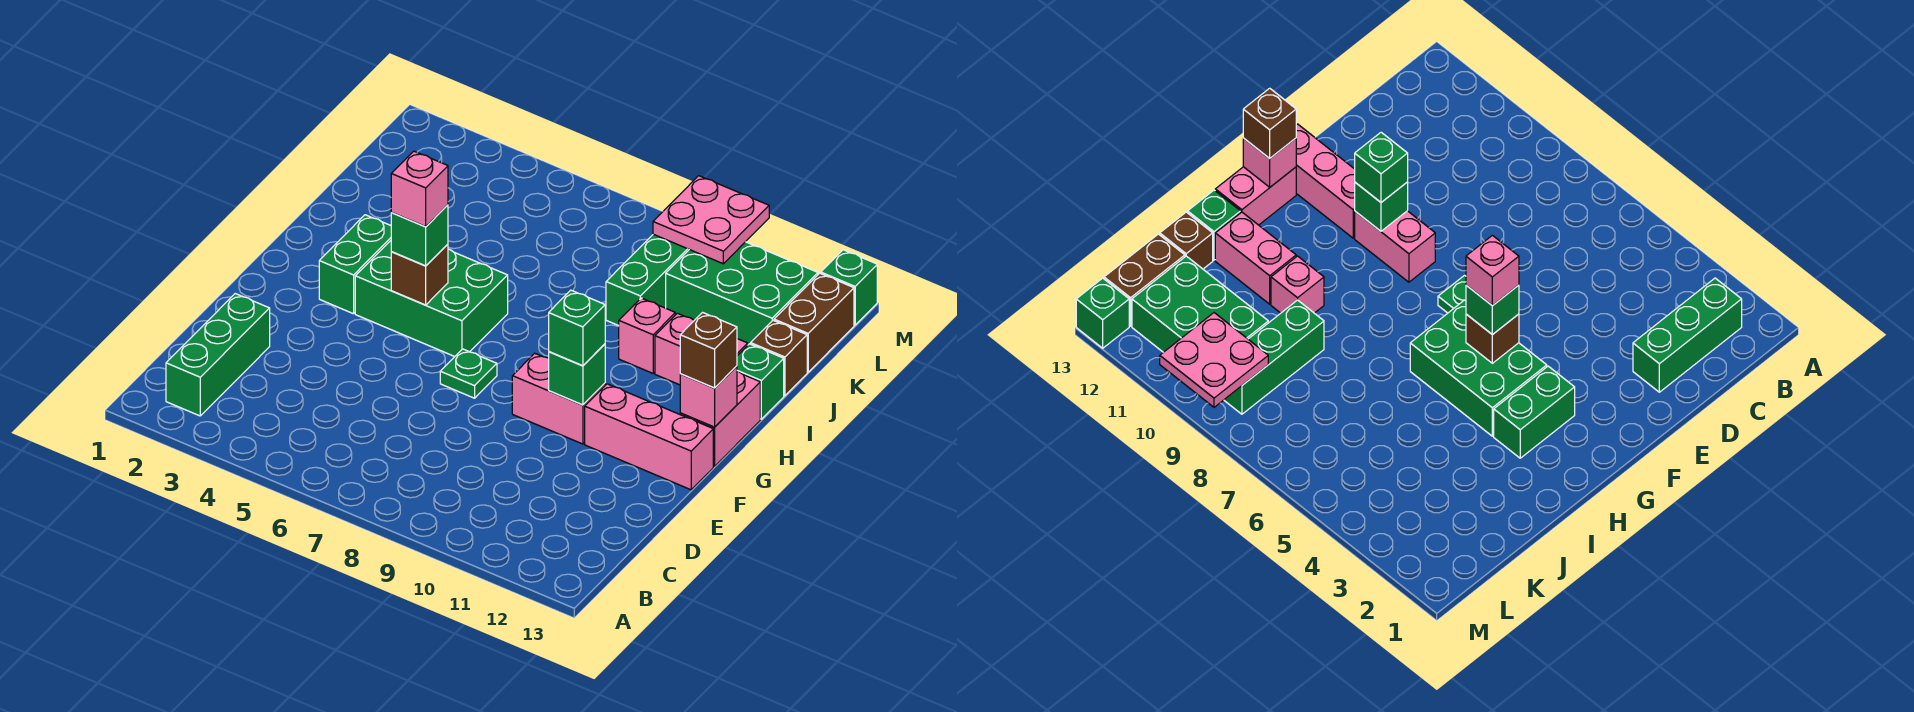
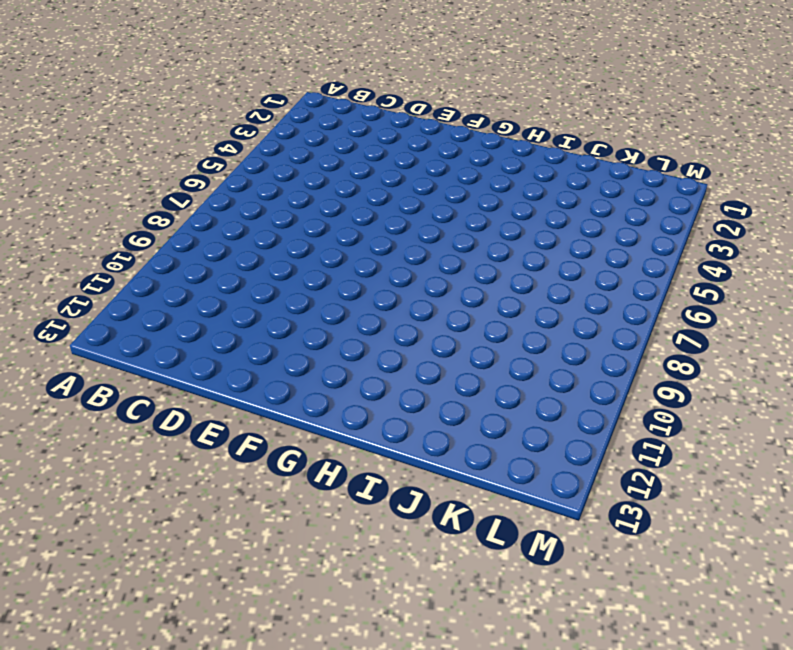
none -> green 1x3 brick [166,294,270,416]
none -> green 1x1 plate [440,349,497,398]
none -> pink 1x2 brick [512,353,605,444]

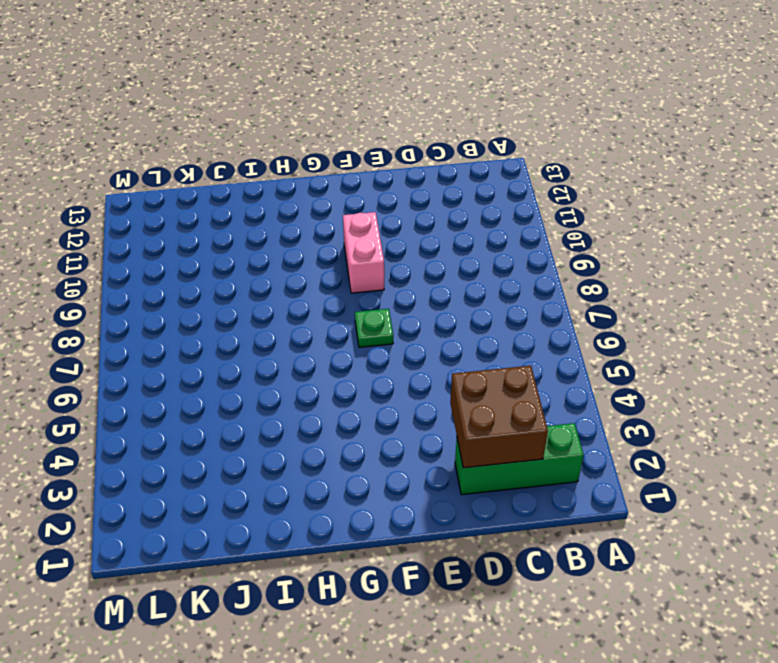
brown 2x2 brick [450,366,548,468] -> none
none -> pink 1x3 brick [585,384,713,490]
none -> green 1x2 brick [319,215,391,314]
none -> green 2x3 brick [355,241,508,357]

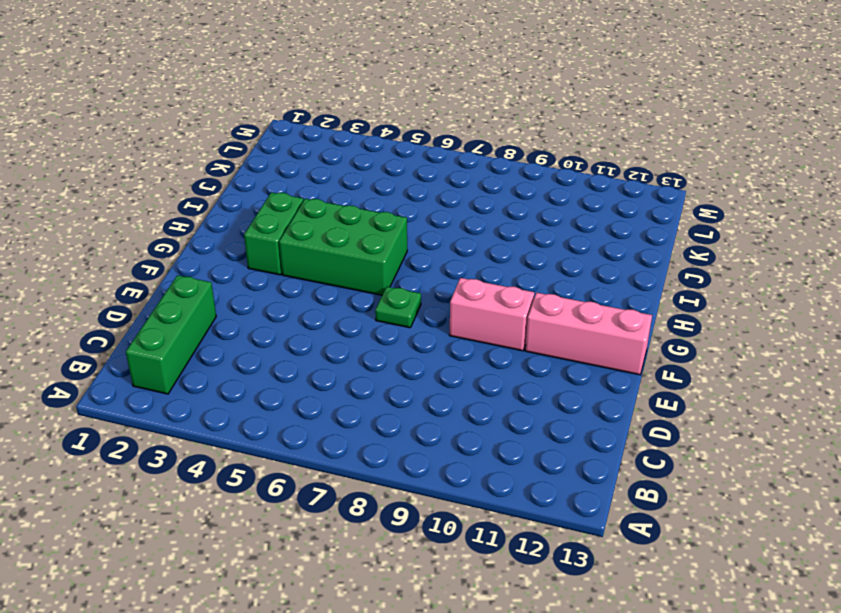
none -> pink 1x2 brick [680,371,760,466]
none -> pink 1x1 brick [619,298,675,373]
none -> pink 1x2 brick [655,313,748,385]

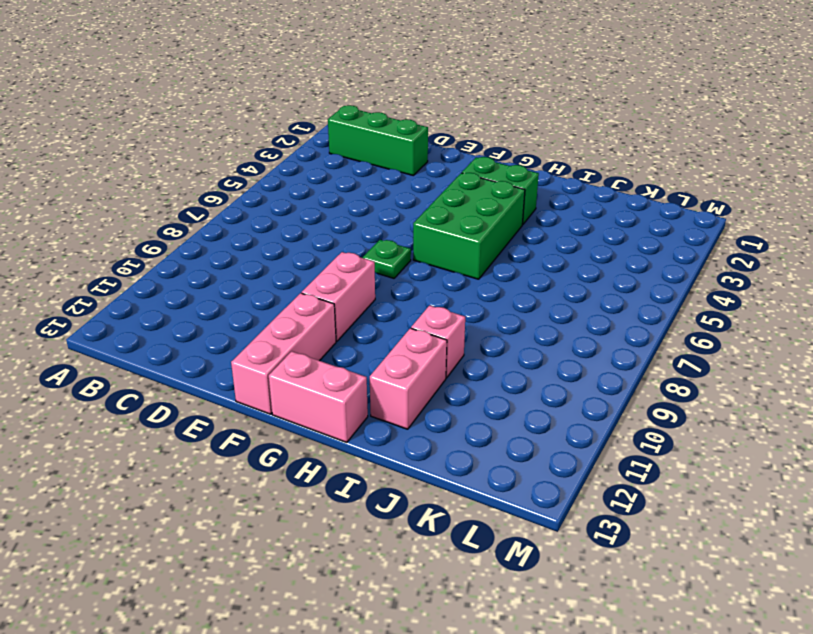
none -> green 1x1 brick [737,344,784,419]
none -> green 1x3 brick [606,234,689,326]
none -> brown 1x1 brick [751,320,807,396]

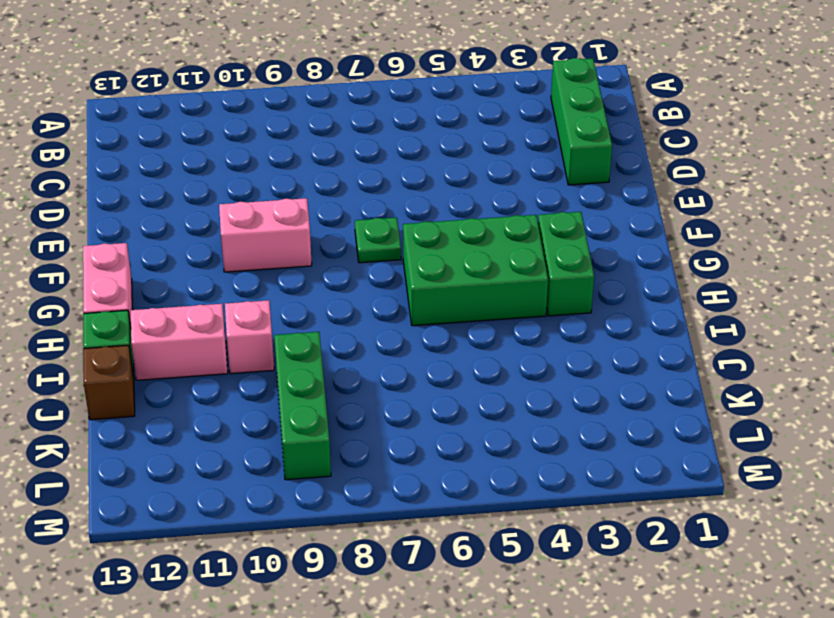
none -> pink 1x3 brick [585,384,713,490]
none -> green 2x3 brick [666,242,818,345]
none -> brown 1x2 brick [774,273,854,372]

